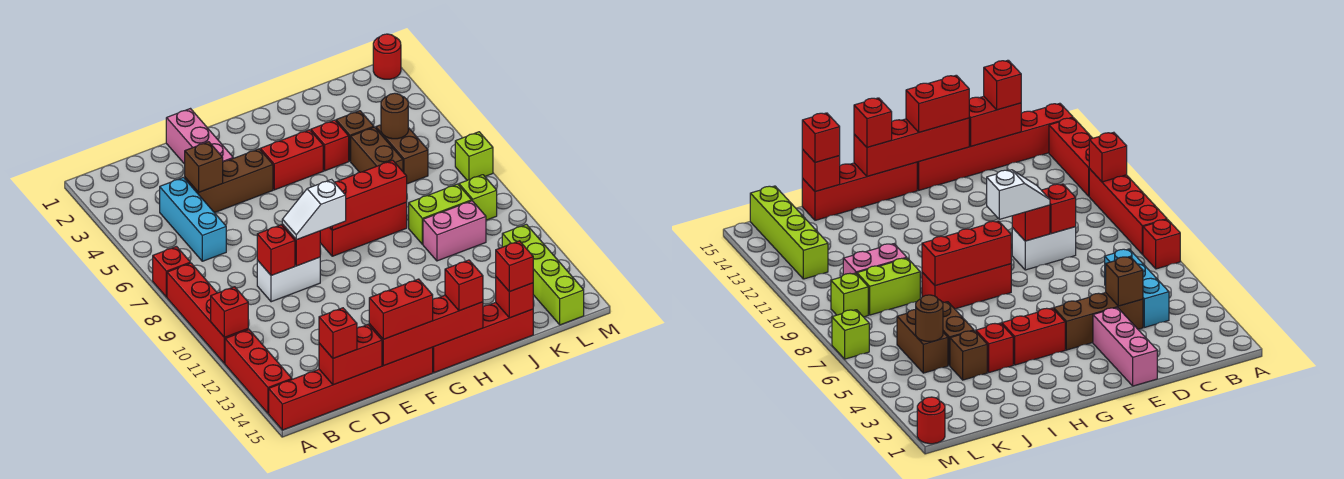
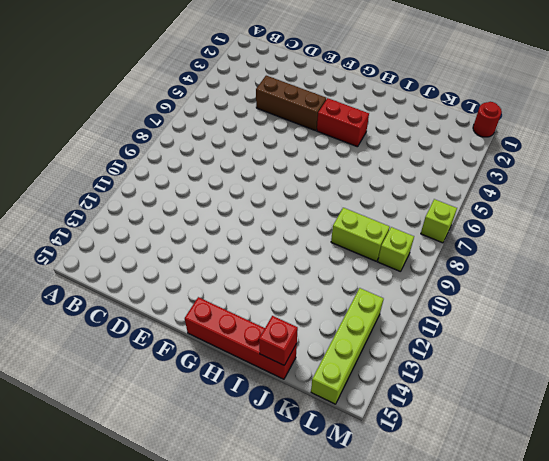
none -> red 1x1 brick [153,247,190,297]
none -> red 1x4 brick [167,263,248,364]
none -> red 1x3 brick [225,330,292,413]
none -> red 1x6 brick [269,347,433,430]

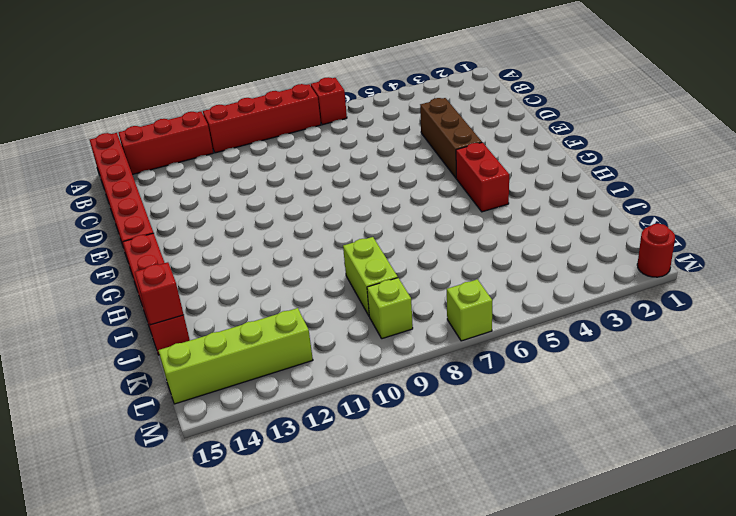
none -> cyan 1x3 brick [160,178,226,261]
none -> white 1x2 brick [257,257,320,302]
none -> pink 1x3 brick [166,109,233,164]
none -> red 1x3 brick [320,203,407,256]

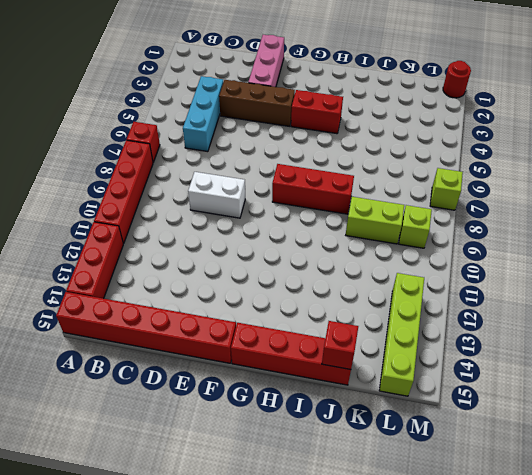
none -> red 1x1 brick [311,120,349,171]
none -> brown 1x1 brick [336,111,374,161]
none -> brown 1x2 brick [351,127,403,172]
none -> pink 1x2 brick [423,201,486,261]

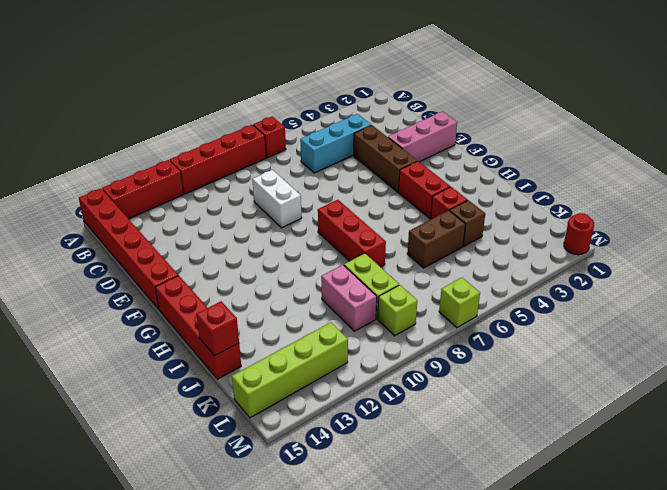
none -> brown 1x2 brick [376,125,428,184]
none -> red 1x1 brick [211,287,248,337]
none -> red 1x2 brick [319,325,382,385]
none -> brown 1x1 brick [185,142,223,192]

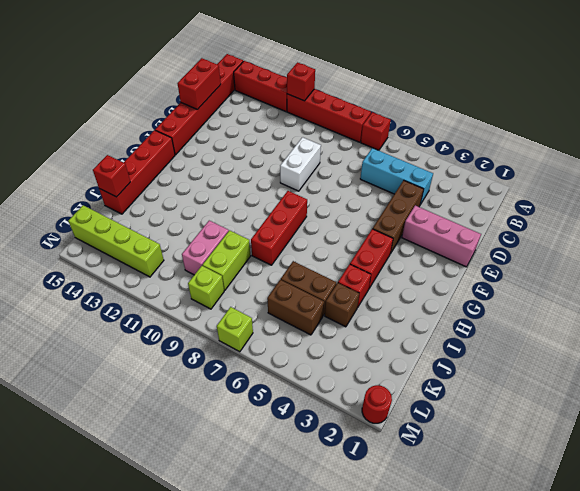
none -> brown 1x1 brick [185,142,223,192]
none -> red 1x1 brick [257,225,295,276]
none -> red 1x1 brick [282,225,320,266]
none -> red 1x4 brick [369,295,483,366]

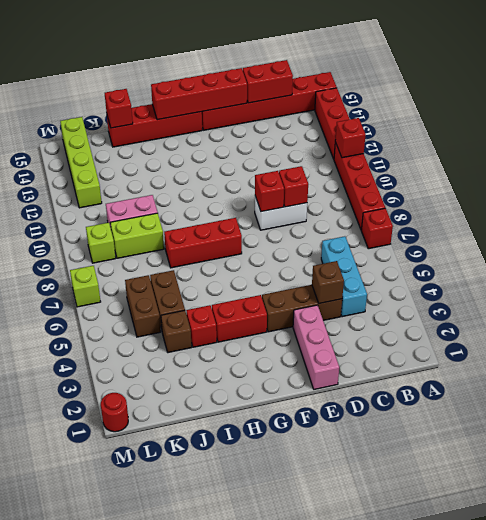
none -> red 1x3 brick [330,160,407,230]
none -> brown 1x1 round brick [381,93,408,139]
none -> red 1x1 brick [319,308,357,358]
none -> white 1x2 slope [282,179,346,240]

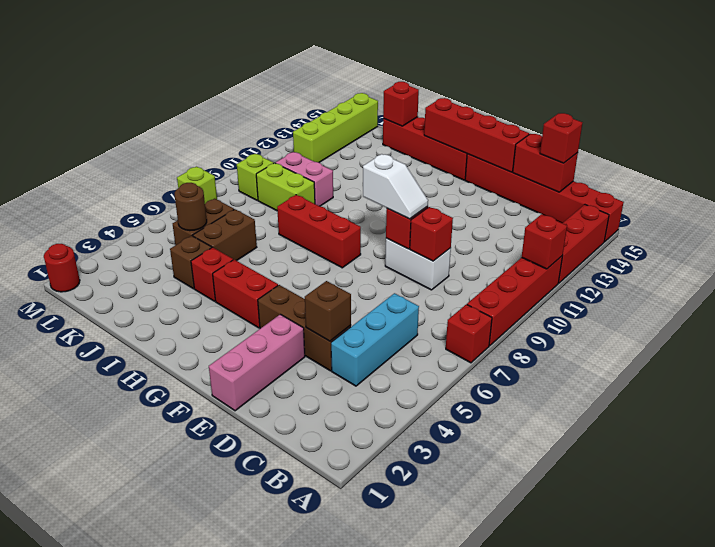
none -> red 1x3 brick [330,160,407,230]
none -> red 1x2 brick [369,279,433,339]
none -> red 1x1 brick [445,260,483,311]
none -> red 1x1 brick [496,241,533,292]

